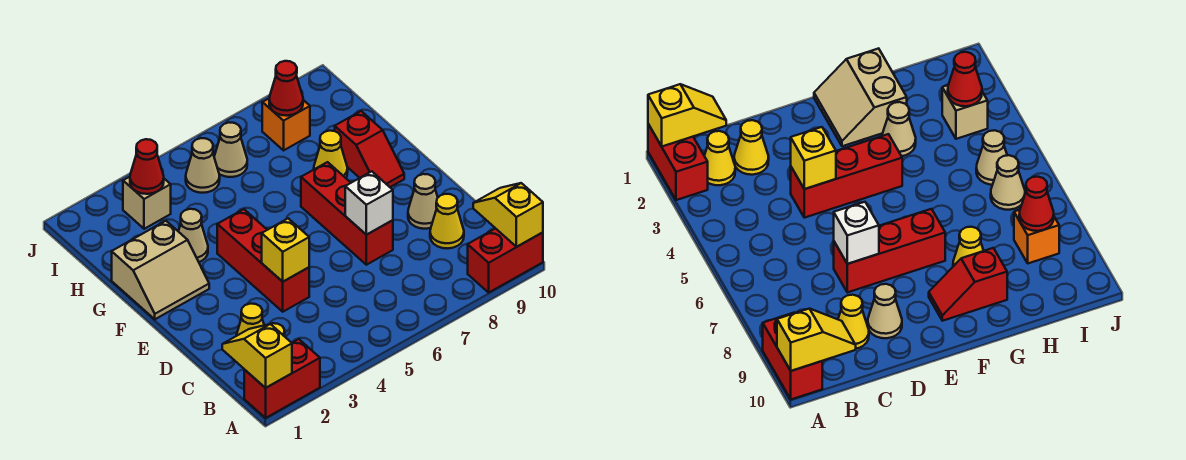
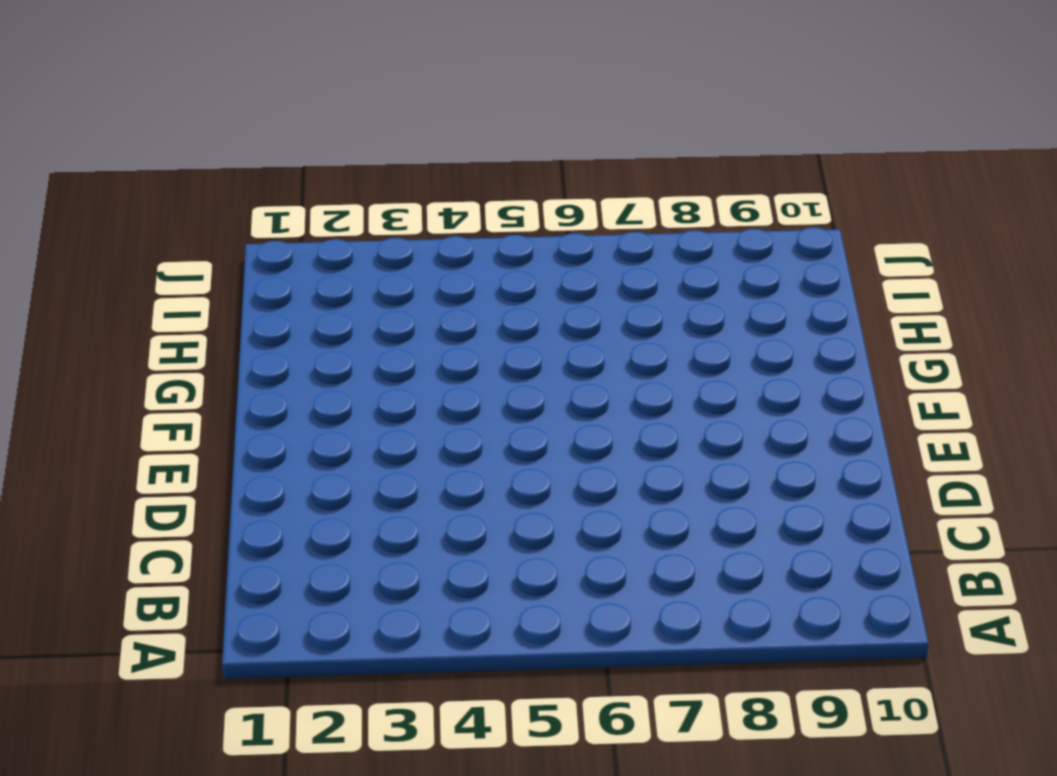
none -> red 1x2 brick [244,339,320,418]
none -> red 1x2 brick [468,228,543,292]
none -> yellow 1x1 cone [704,131,735,185]

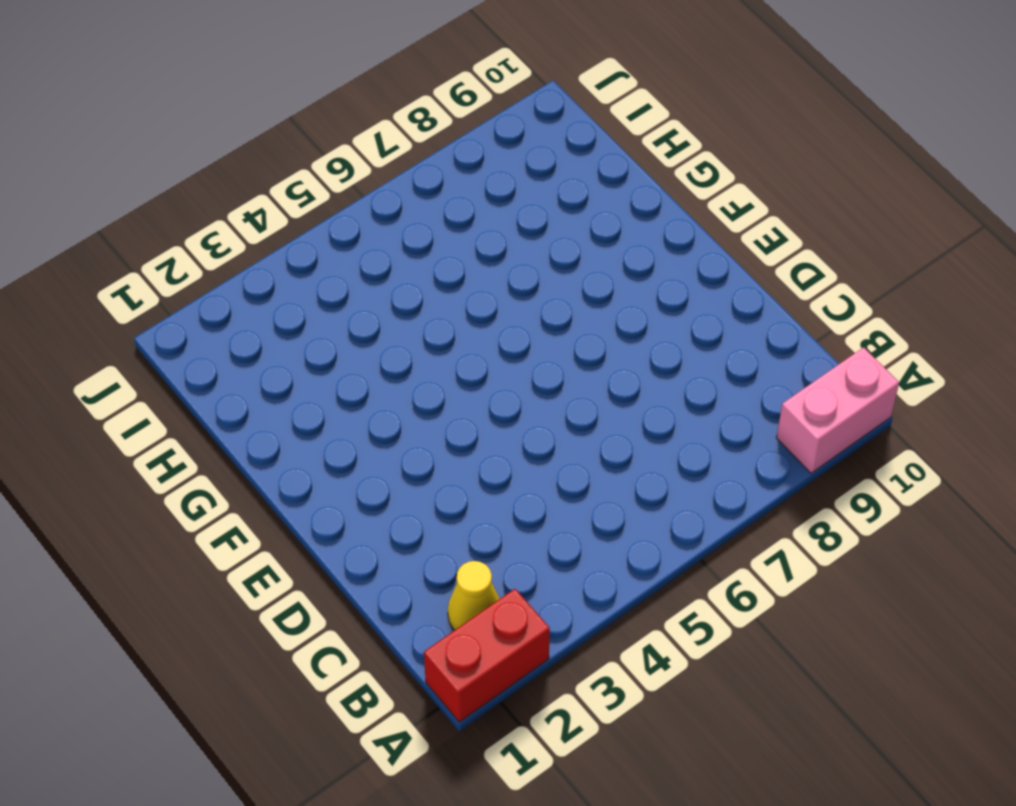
pink 1x2 brick [776,347,899,473] -> red 1x2 brick [468,228,543,292]
none -> yellow 1x1 cone [236,304,264,336]
none -> yellow 1x1 cone [430,194,464,248]
none -> red 1x3 brick [217,209,309,312]

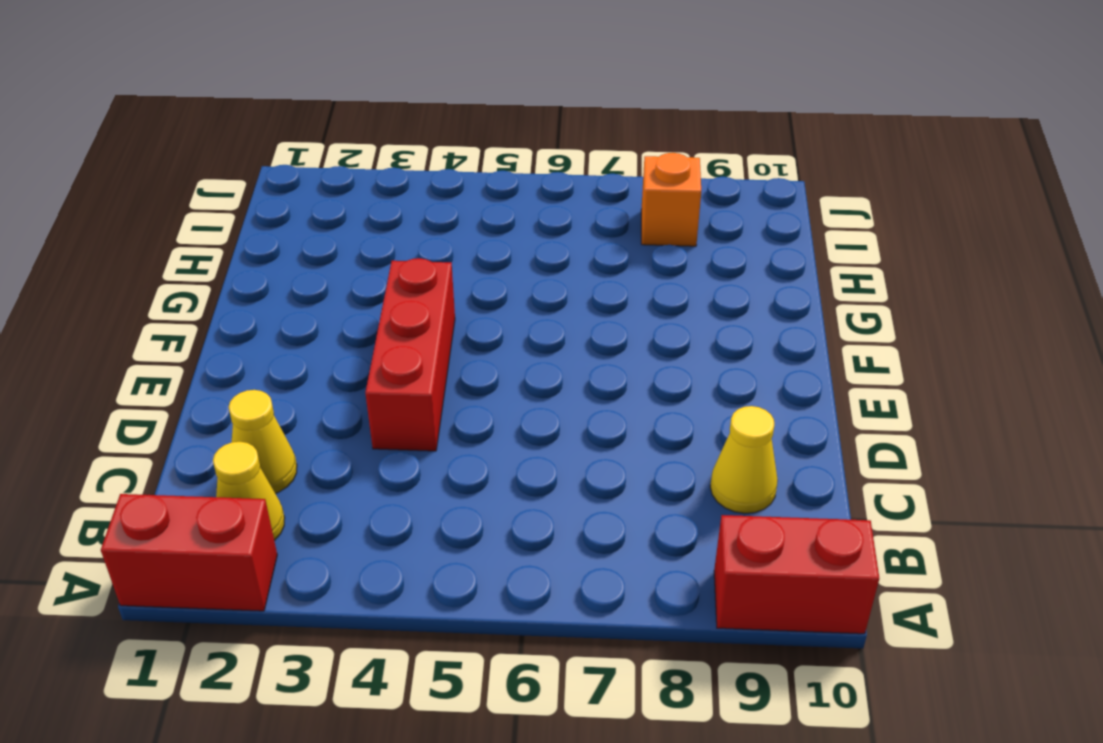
none -> red 1x3 brick [301,162,393,265]
none -> tan 1x1 cone [408,174,438,229]
none -> tan 2x2 slope [112,221,209,319]

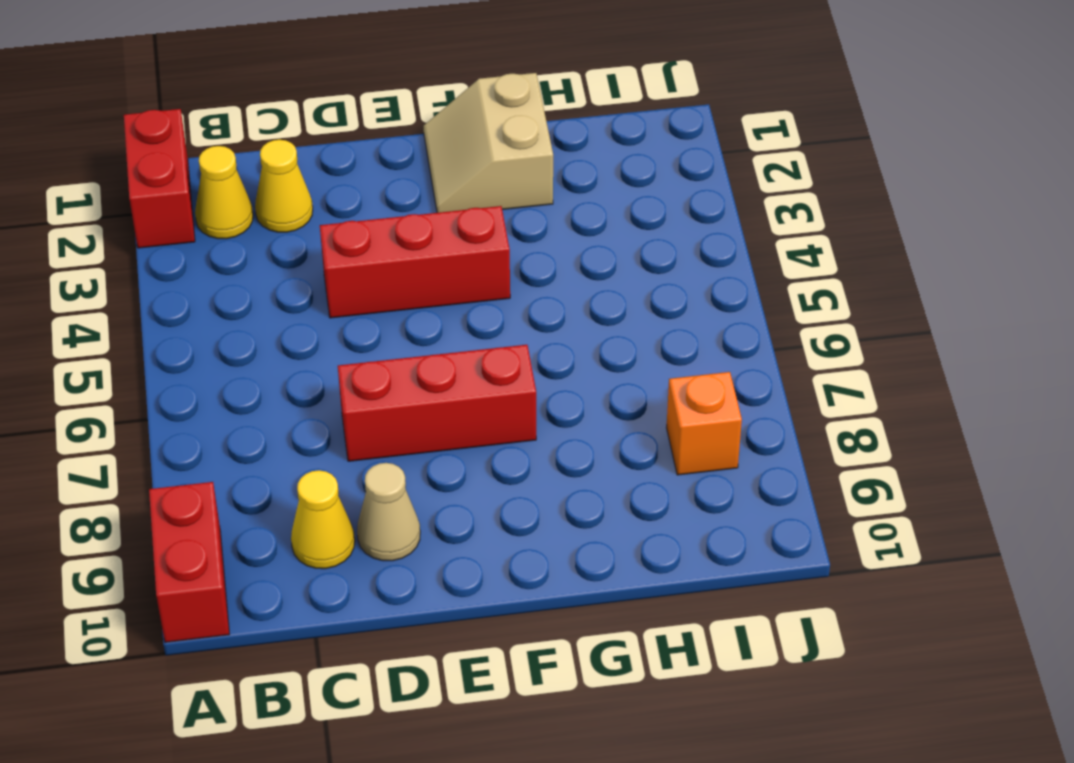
none -> red 1x2 slope [335,111,404,187]
none -> tan 1x1 cone [178,209,208,262]
none -> yellow 1x1 cone [314,131,348,178]

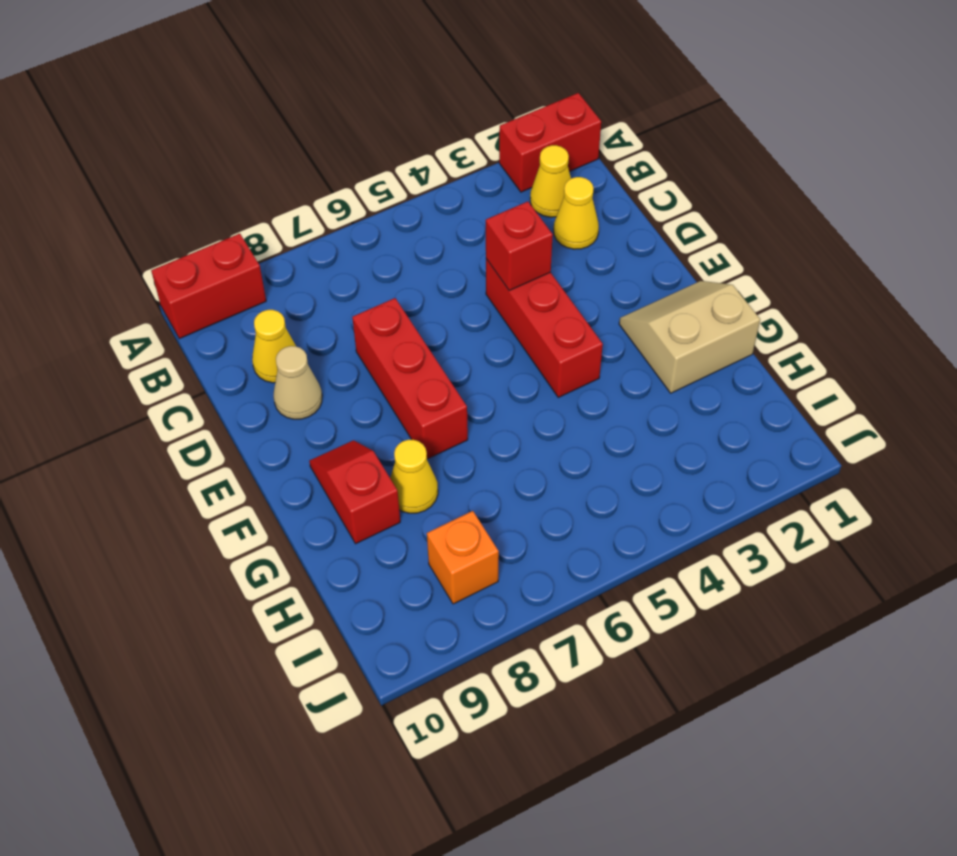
red 1x1 brick [486,201,553,290] -> yellow 1x1 brick [262,218,309,282]
none -> tan 1x1 cone [178,209,208,262]
none -> tan 1x1 brick [123,177,171,229]
none -> tan 1x1 cone [186,138,220,193]

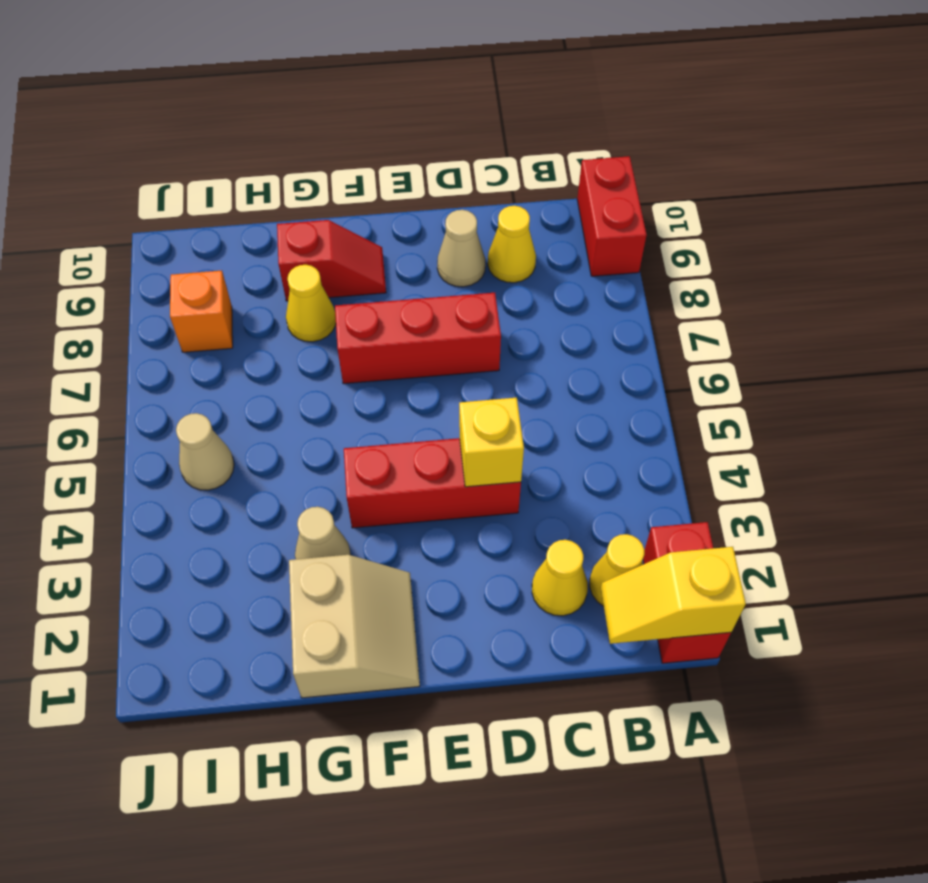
none -> tan 1x1 brick [123,177,171,229]
none -> tan 1x1 cone [214,123,247,177]
none -> yellow 1x2 slope [473,183,543,247]

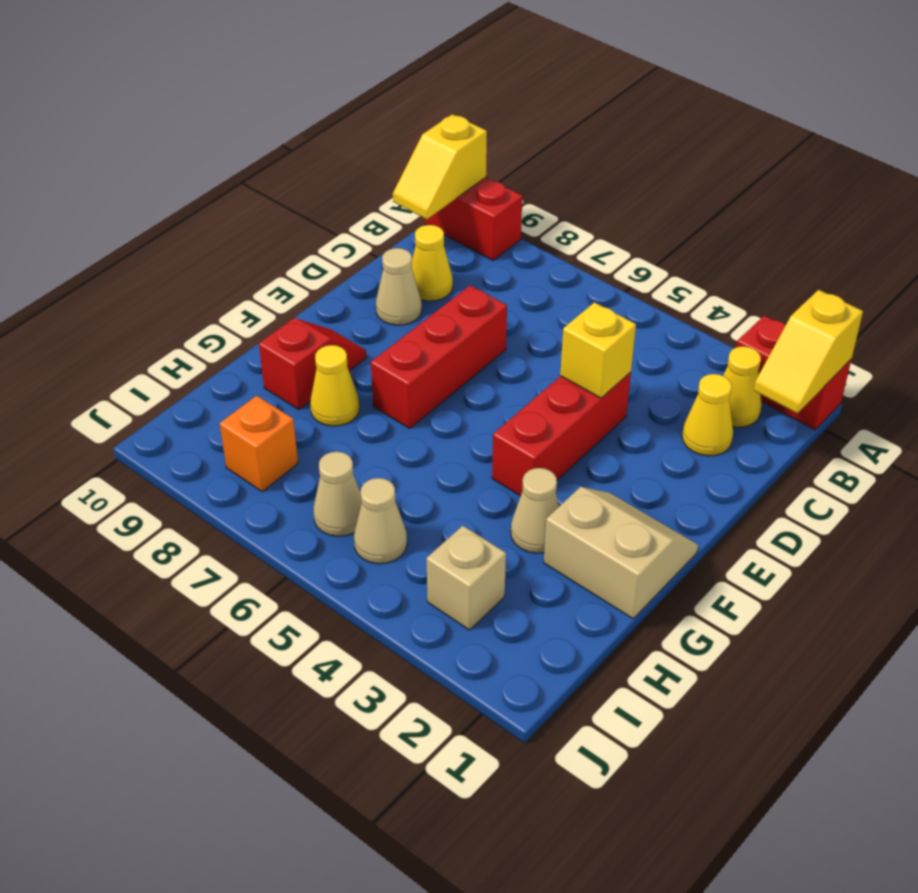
none -> white 1x1 brick [345,171,393,235]
none -> red 1x1 cone [130,139,164,194]
none -> red 1x1 cone [269,61,303,116]

